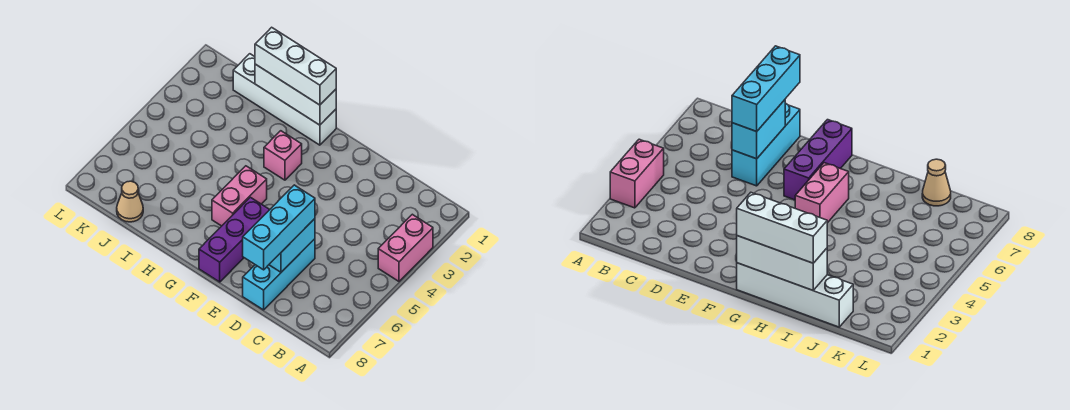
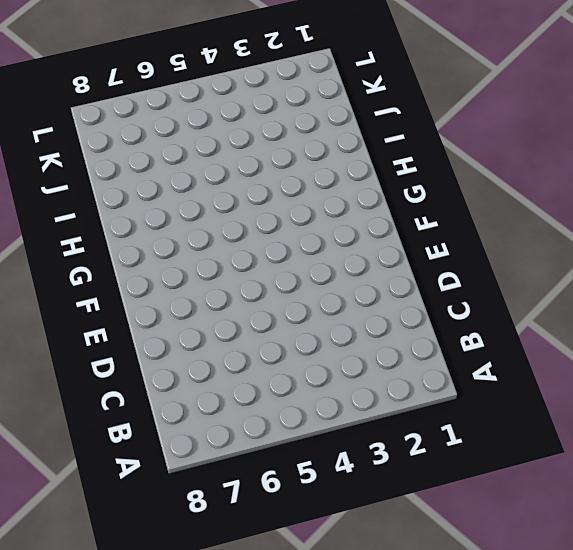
none -> pink 1x2 brick [378,214,433,281]
none -> cyan 1x3 brick [243,239,315,310]

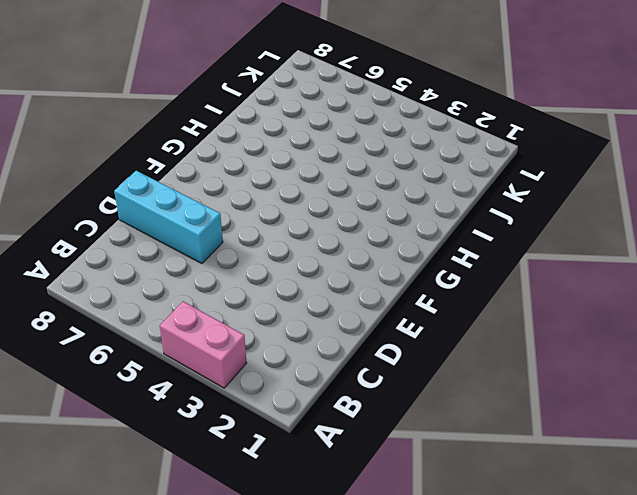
none -> purple 1x3 brick [199,197,270,282]
none -> white 1x4 brick [233,54,336,145]

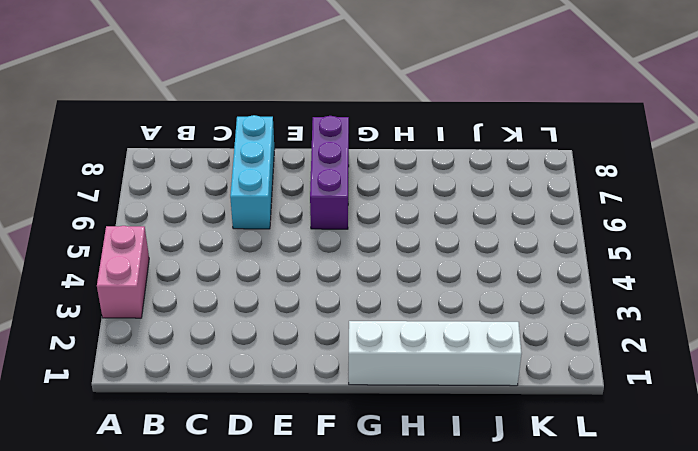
none -> pink 1x1 brick [264,131,302,180]
none -> pink 1x2 brick [212,166,267,226]

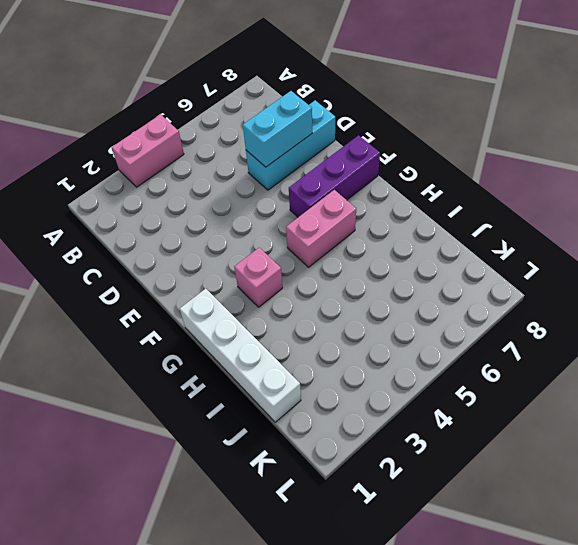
none -> tan 1x1 cone [117,181,143,222]
none -> white 1x3 brick [255,64,336,125]

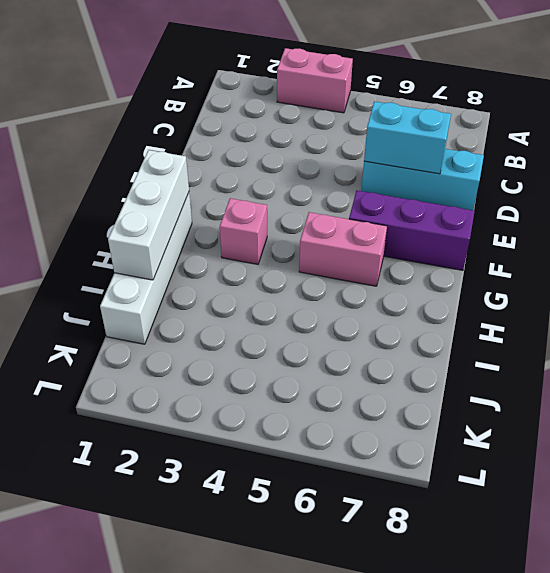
none -> tan 1x1 cone [117,181,143,222]
none -> cyan 1x3 brick [243,185,315,270]

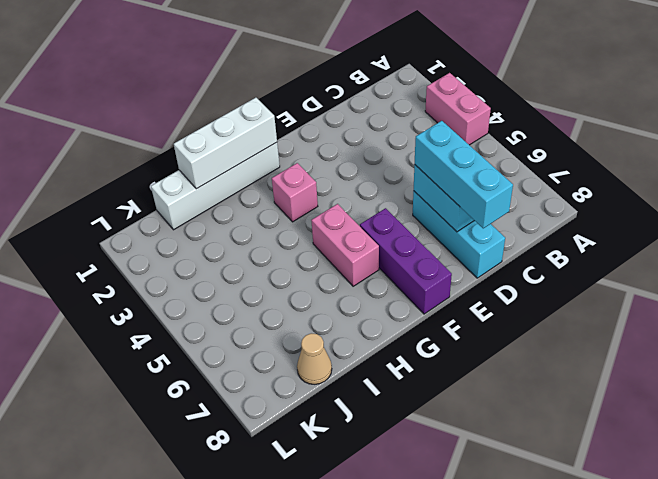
none -> white 1x3 brick [255,27,336,105]

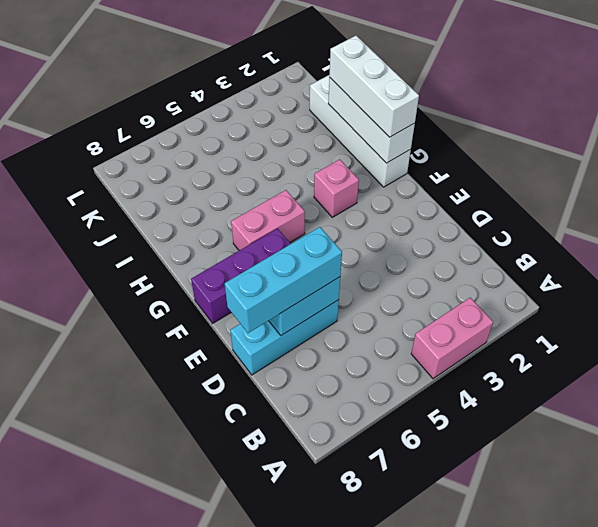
none -> tan 1x1 cone [117,181,143,222]

